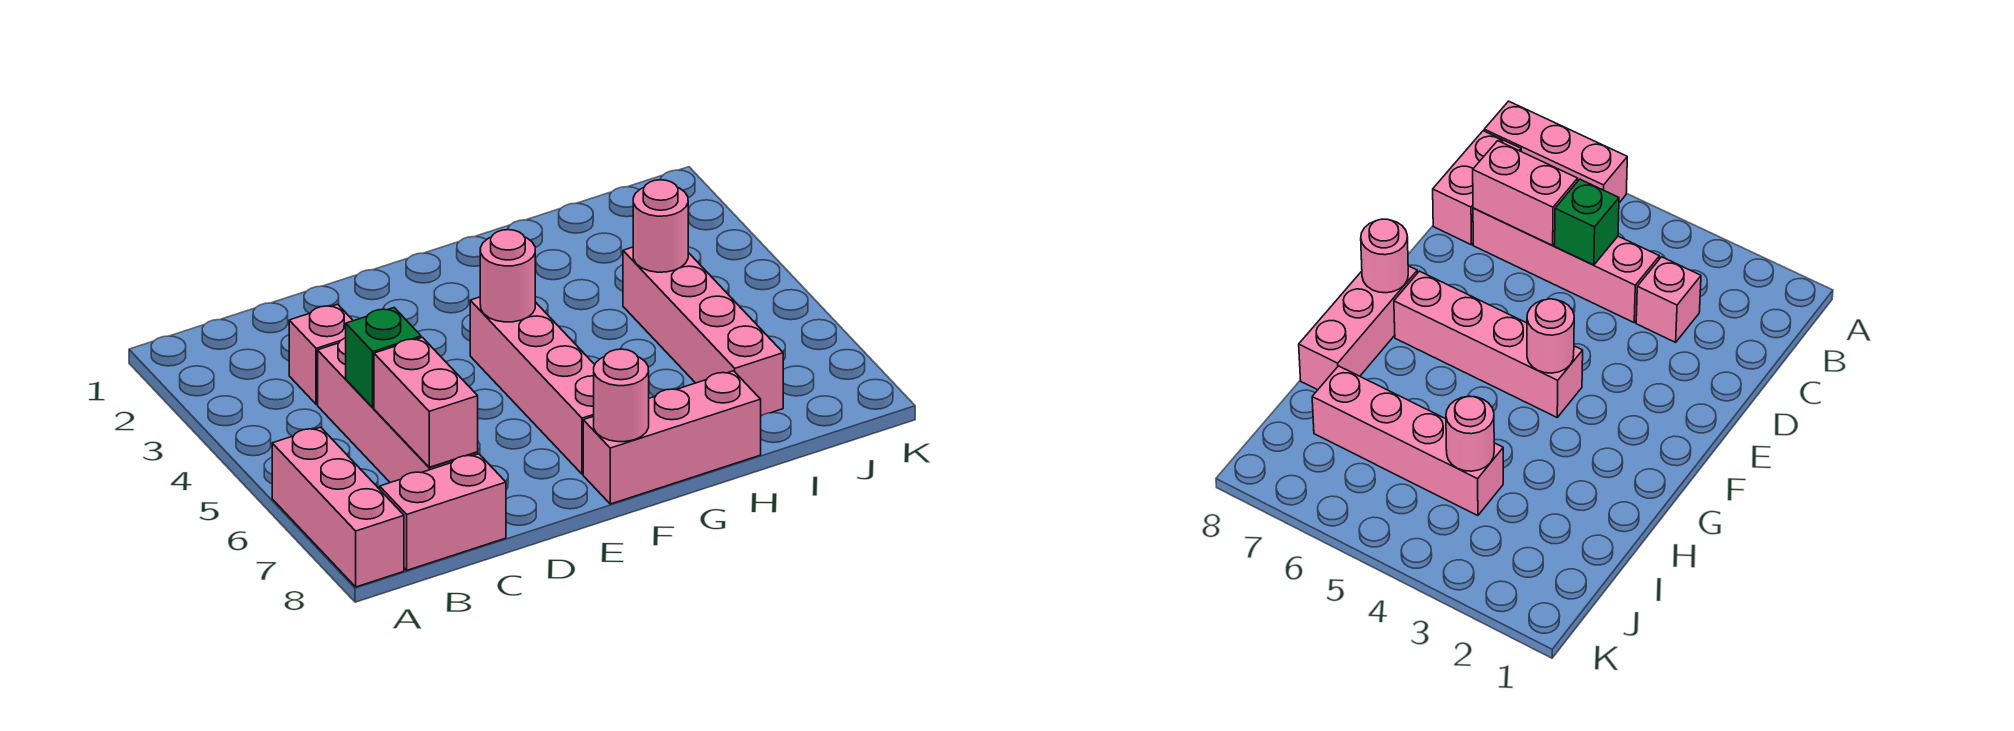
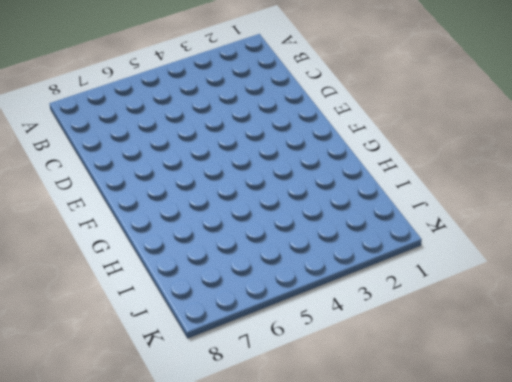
none -> pink 1x3 brick [272,427,404,587]
none -> pink 1x2 brick [380,454,506,570]
none -> pink 1x1 brick [289,304,353,404]

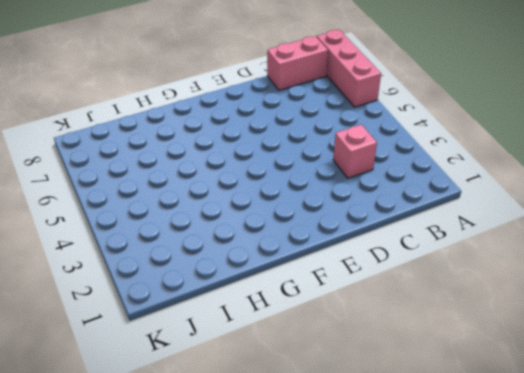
none -> pink 1x4 brick [318,338,478,483]
none -> pink 1x4 brick [470,297,595,474]
none -> pink 1x3 brick [583,371,761,504]

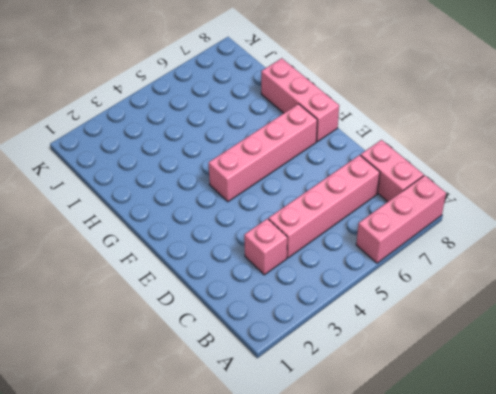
none -> pink 1x4 brick [623,247,783,416]
none -> green 1x1 brick [346,308,421,408]
none -> pink 1x2 brick [374,337,478,467]

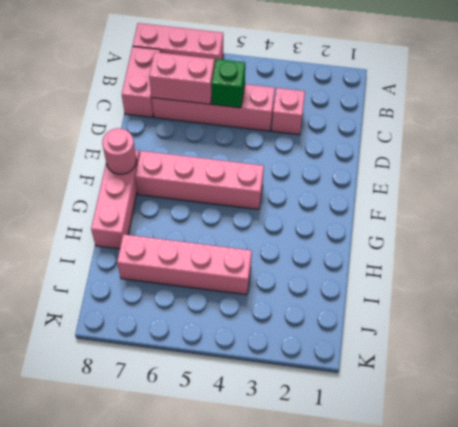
none -> pink 1x1 round brick [480,230,535,322]
none -> pink 1x1 round brick [633,180,688,272]

